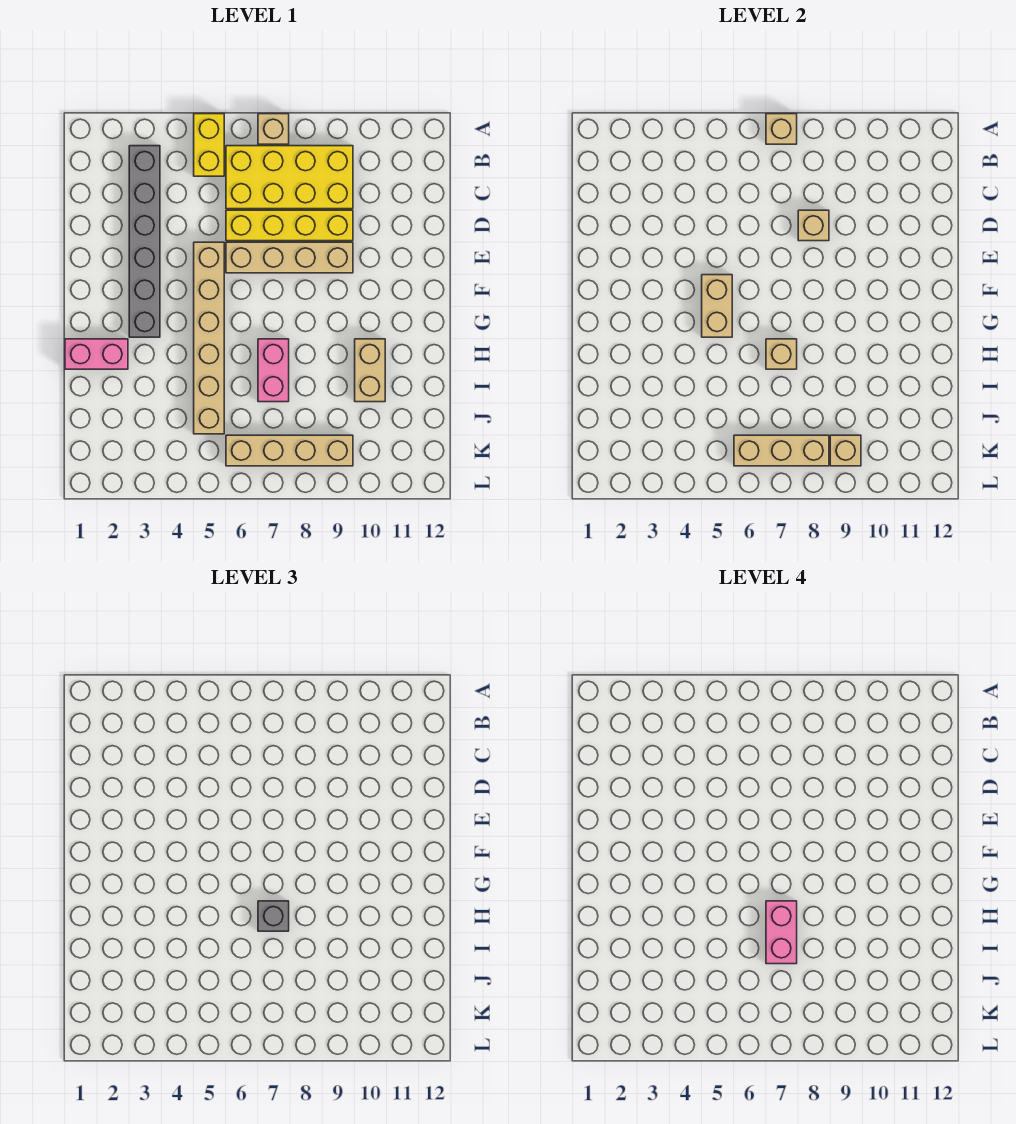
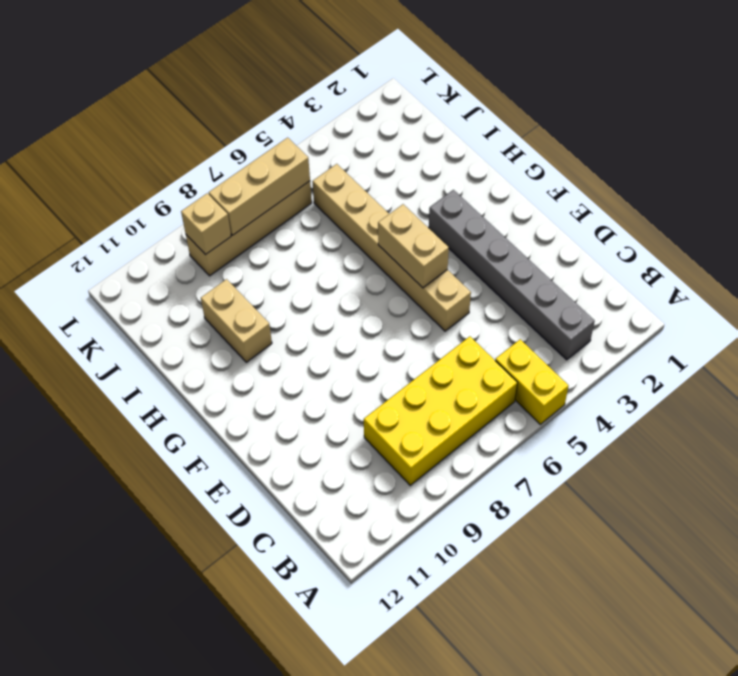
none -> tan 1x1 brick [258,114,289,144]
none -> yellow 1x4 brick [226,210,353,241]
none -> tan 1x4 brick [226,242,353,273]

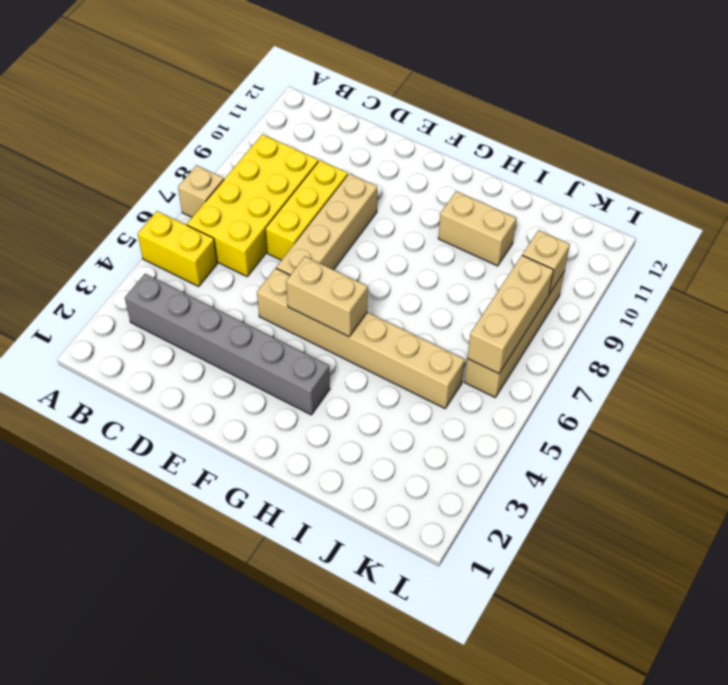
yellow 1x3 brick [265,160,348,260] -> yellow 1x4 brick [226,210,353,241]
none -> pink 1x2 brick [65,339,128,369]
none -> pink 1x2 brick [258,339,289,402]
none -> tan 1x1 brick [766,114,797,144]

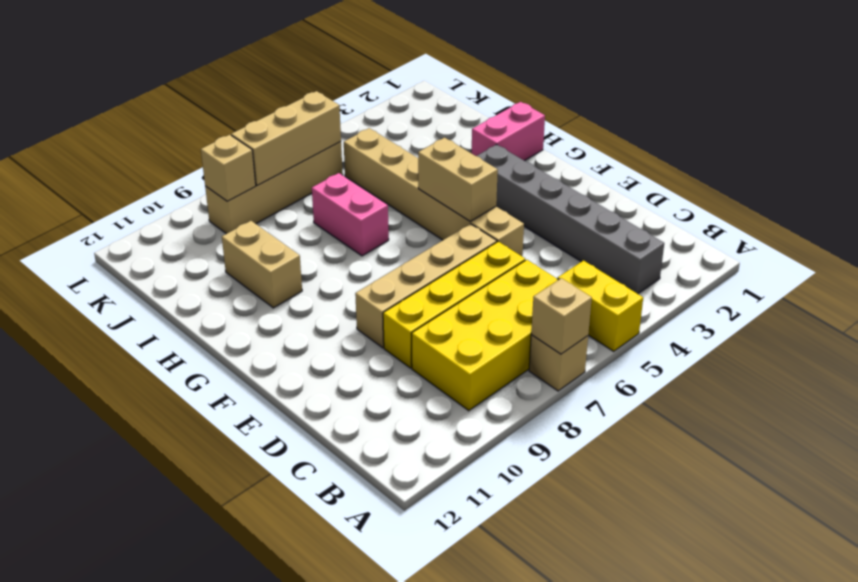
none -> tan 1x1 brick [798,210,829,241]
none -> tan 1x1 brick [766,339,797,369]
none -> grey 1x1 brick [258,901,289,931]

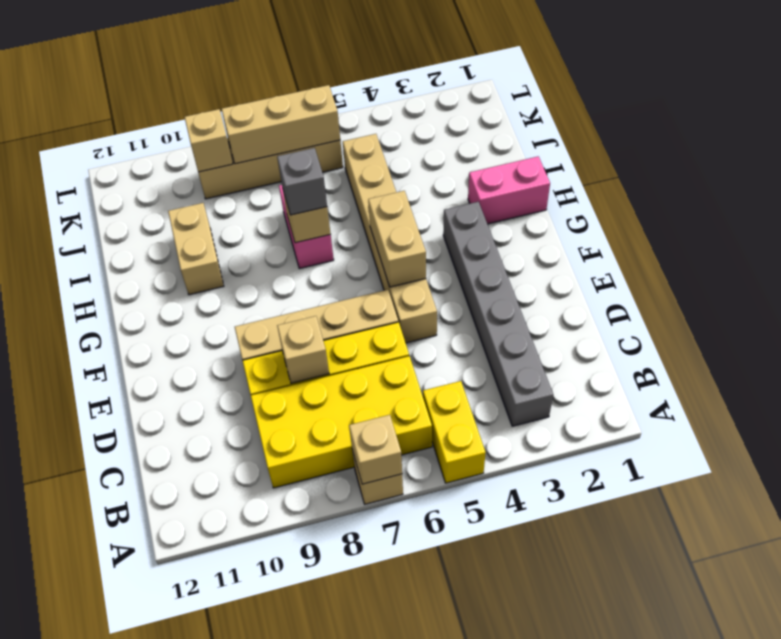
none -> pink 1x2 brick [766,901,797,964]

